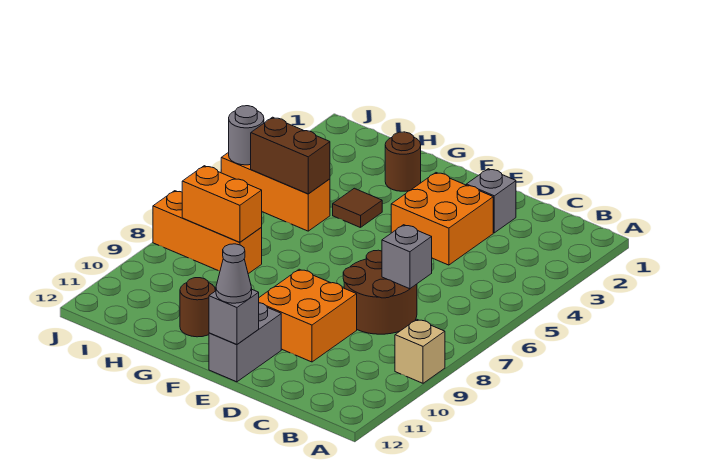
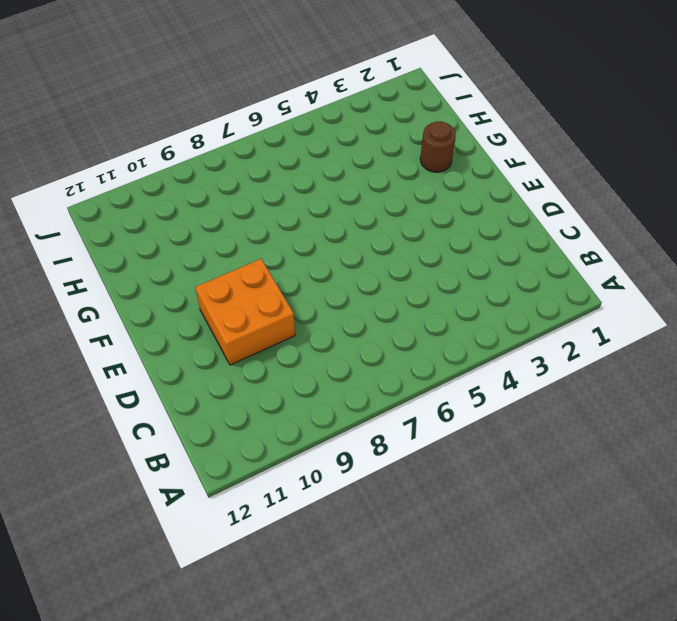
none -> tan 1x1 brick [395,320,445,383]
none -> brown 2x2 round brick [343,250,417,334]
none -> grey 1x1 brick [466,169,516,233]

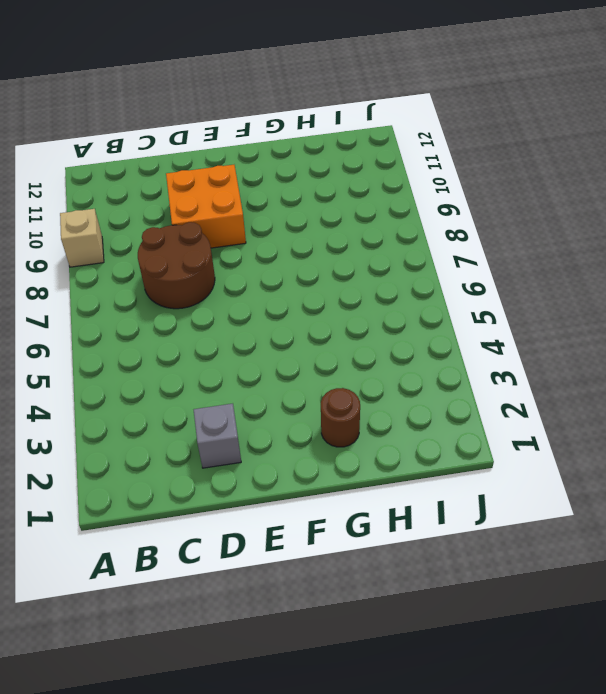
none -> orange 2x2 brick [391,173,493,265]
none -> grey 1x2 brick [209,303,281,382]
none -> brown 1x1 tile [333,188,382,228]

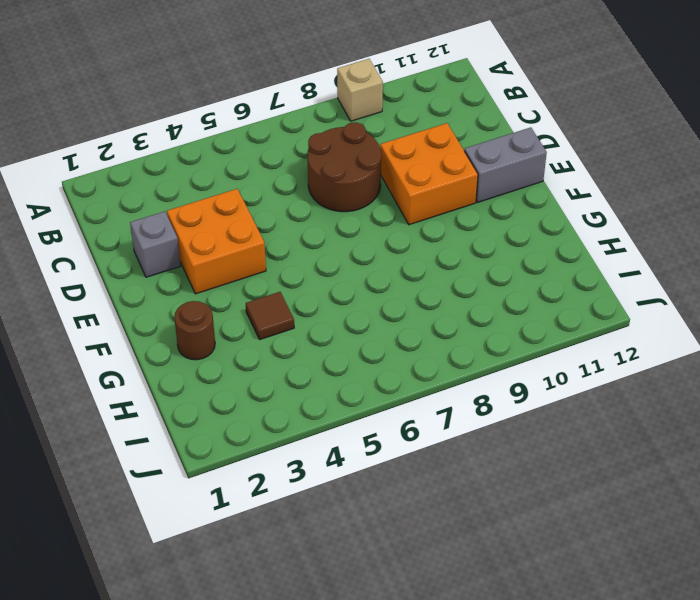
none -> brown 1x1 round brick [180,278,215,337]
none -> orange 1x3 brick [221,152,330,231]
none -> orange 1x3 brick [153,191,262,274]

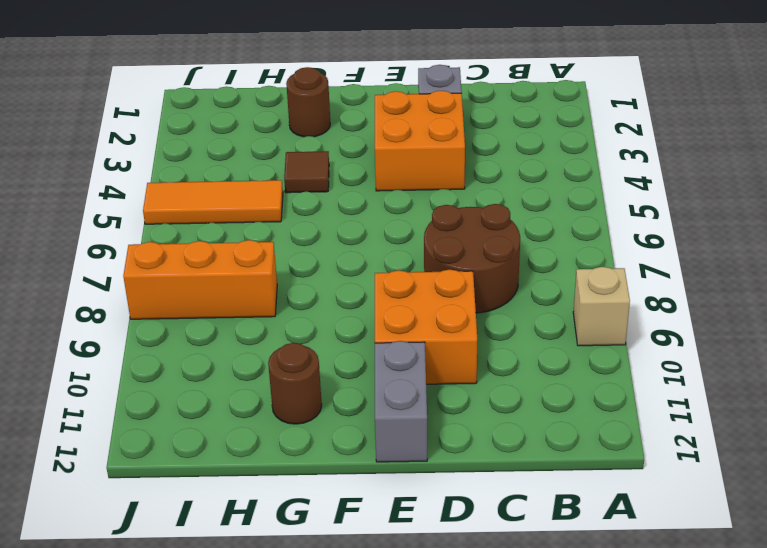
orange 1x3 tile [143,180,283,224] -> orange 1x3 brick [221,152,330,231]
none -> grey 1x1 brick [382,225,432,289]
none -> grey 1x1 brick [209,290,259,345]
none -> brown 1x2 brick [251,117,330,194]

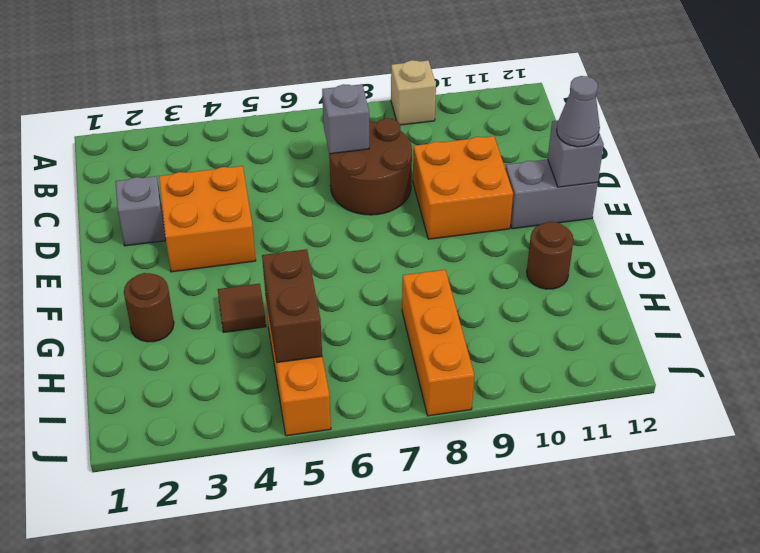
none -> orange 1x2 brick [182,166,262,242]
none -> grey 1x1 round brick [229,106,264,165]

